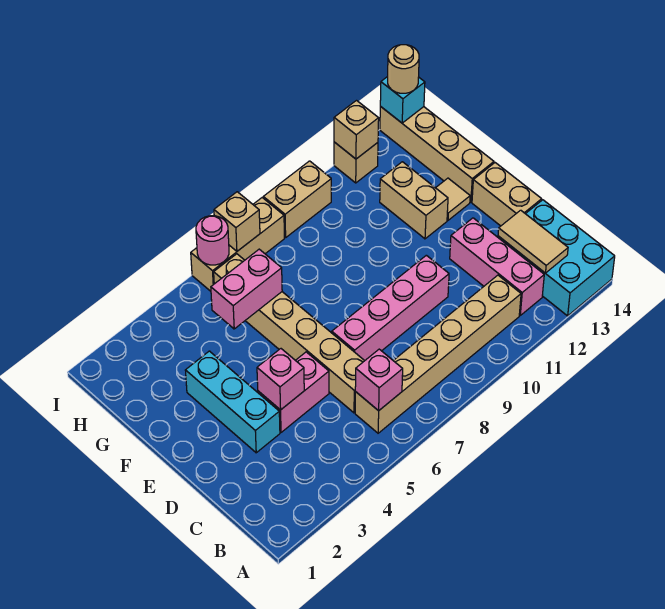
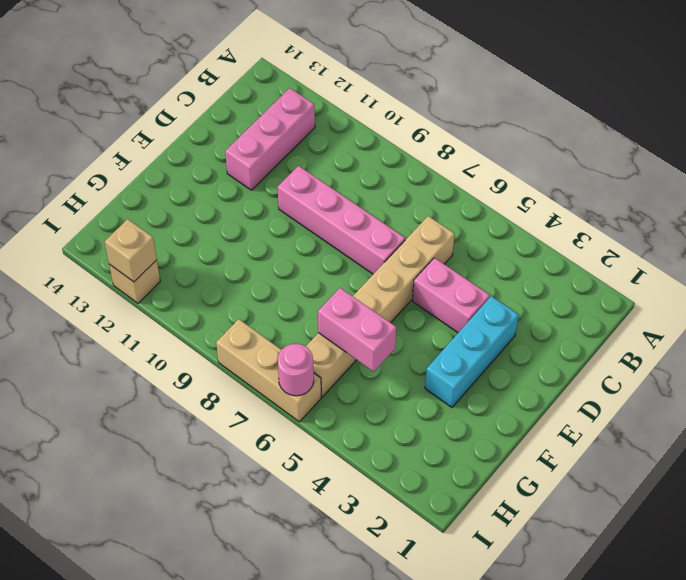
none -> cyan 2x3 brick [498,200,615,316]
none -> tan 1x6 brick [355,275,521,433]
none -> tan 1x2 brick [472,163,542,226]

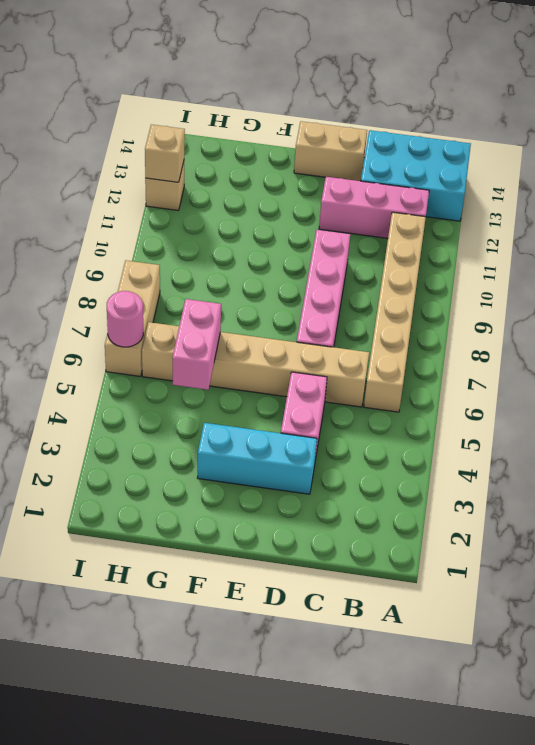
none -> tan 1x2 brick [380,162,448,239]
none -> tan 1x1 tile [436,178,470,220]
none -> tan 1x4 brick [380,106,494,202]

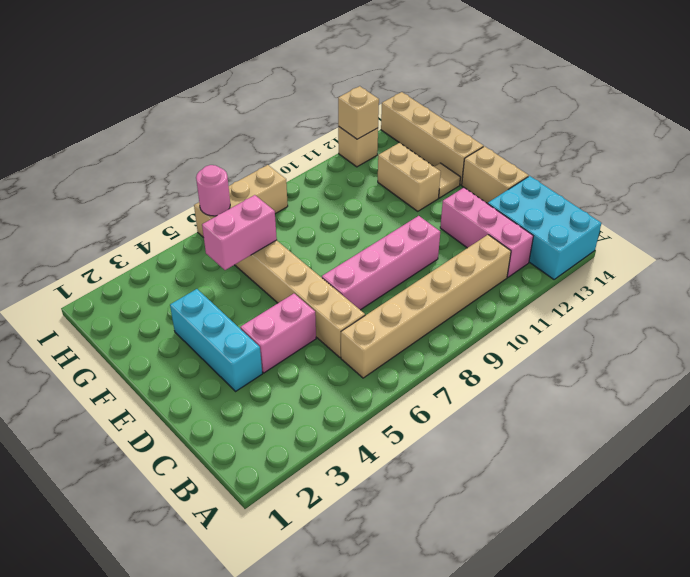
none -> tan 1x2 brick [263,161,331,238]
none -> pink 1x1 brick [355,349,403,411]
none -> tan 1x2 tile [498,210,568,273]

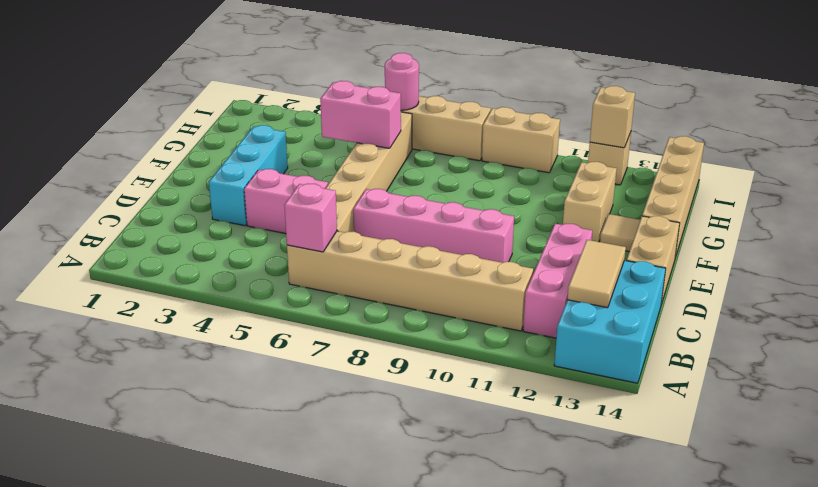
none -> pink 1x1 brick [257,349,304,410]
none -> tan 1x1 brick [214,192,260,251]
none -> cyan 1x1 brick [380,77,425,123]

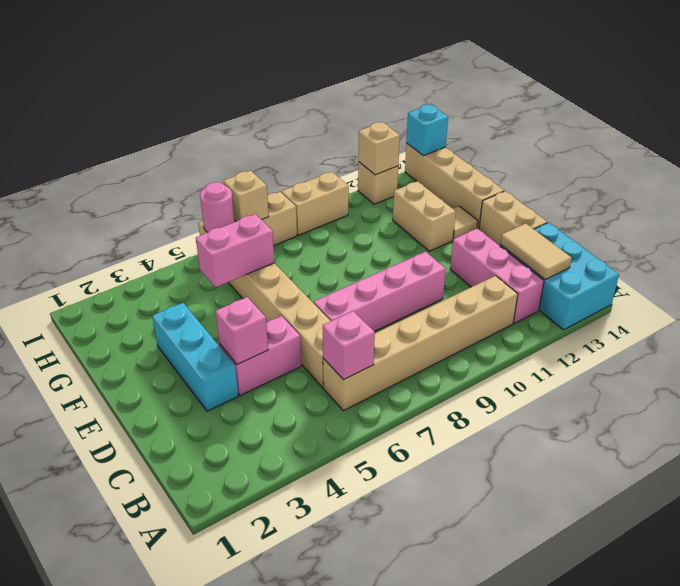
none -> tan 1x1 round brick [388,45,419,93]

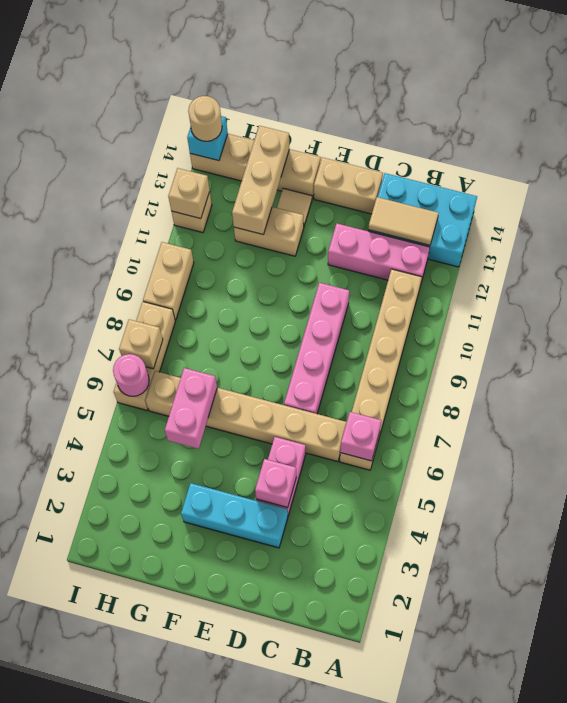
tan 1x3 brick [232,126,289,235] -> none

